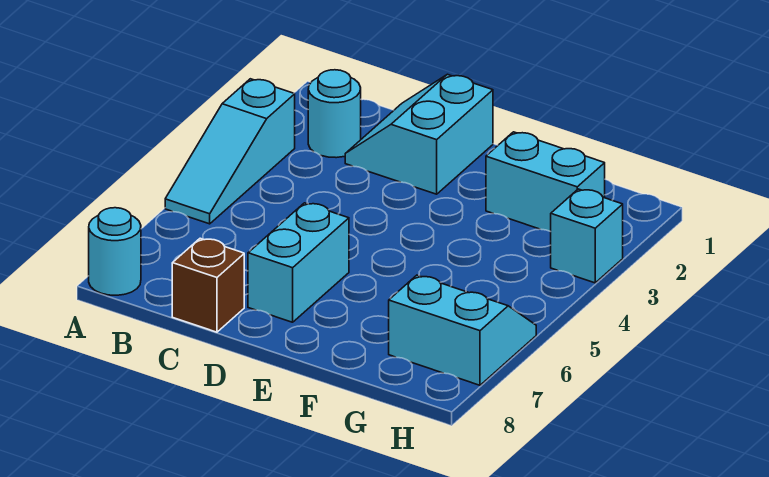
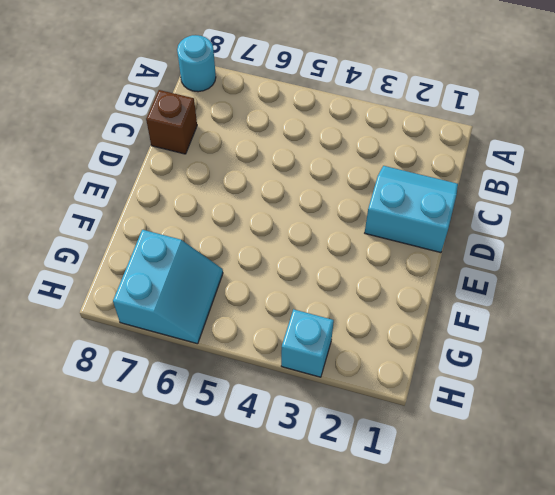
none -> cyan 1x3 slope [165,79,295,224]
none -> cyan 1x1 round brick [308,70,361,158]

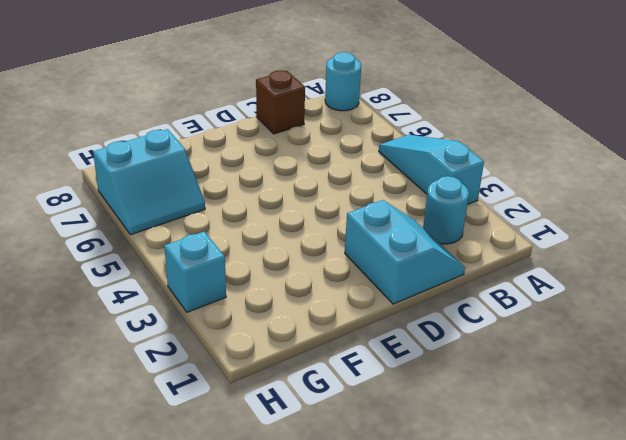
none -> cyan 1x2 brick [248,203,349,322]
none -> cyan 1x2 brick [486,132,605,232]

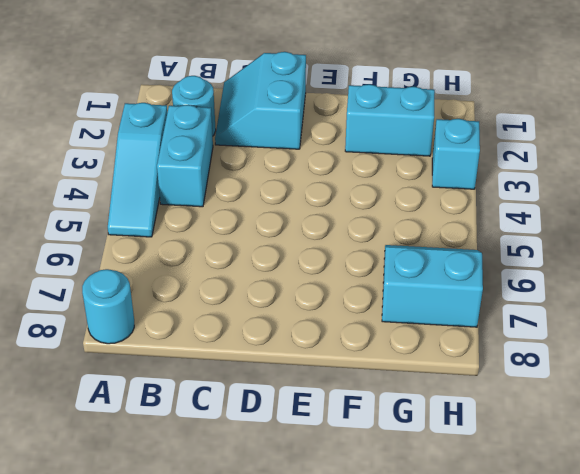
cyan 1x2 brick [157,105,213,207] -> cyan 1x2 brick moved to [248,203,349,322]
none -> brown 1x1 brick [172,238,244,332]

